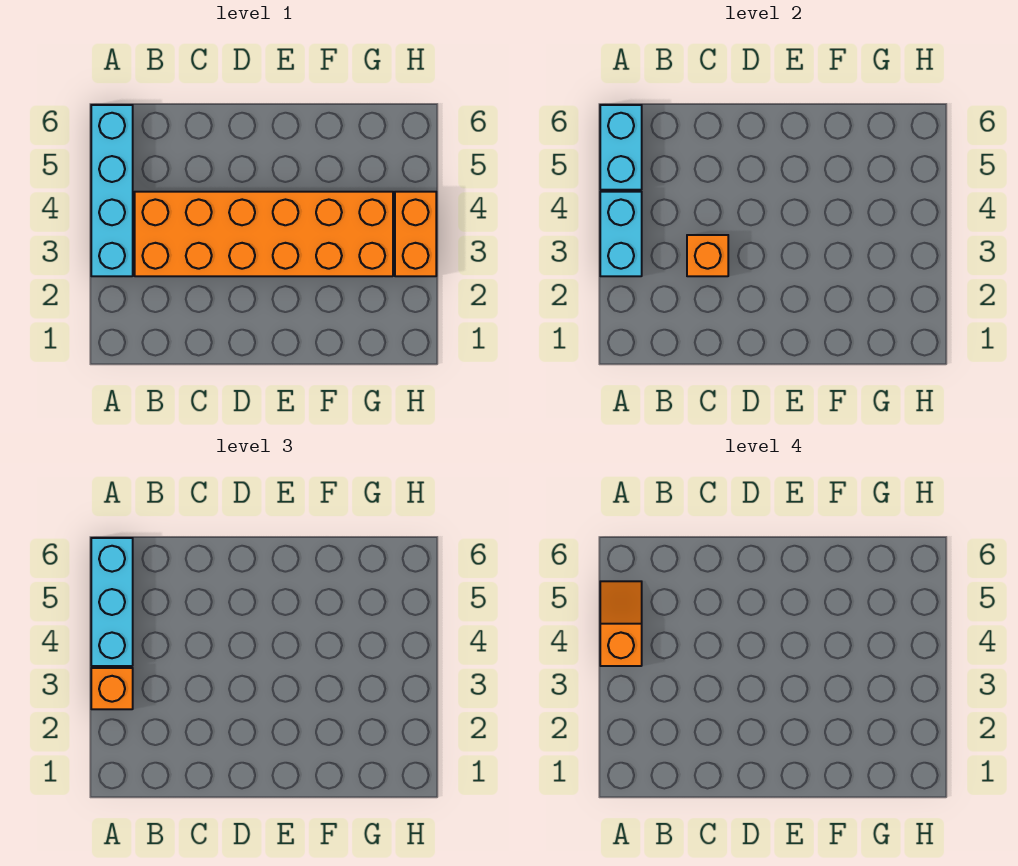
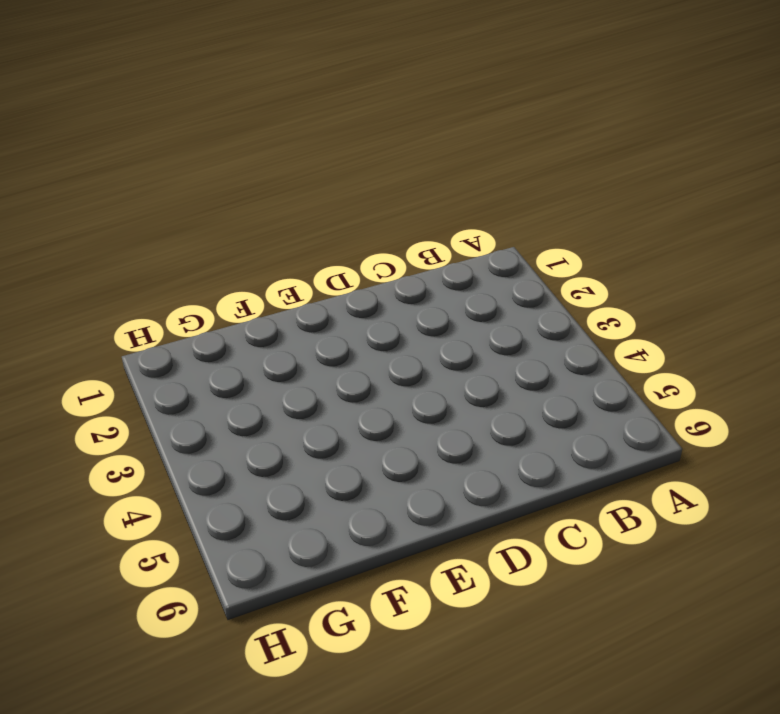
none -> cyan 1x4 brick [91,105,133,276]
none -> orange 2x6 brick [135,192,393,276]

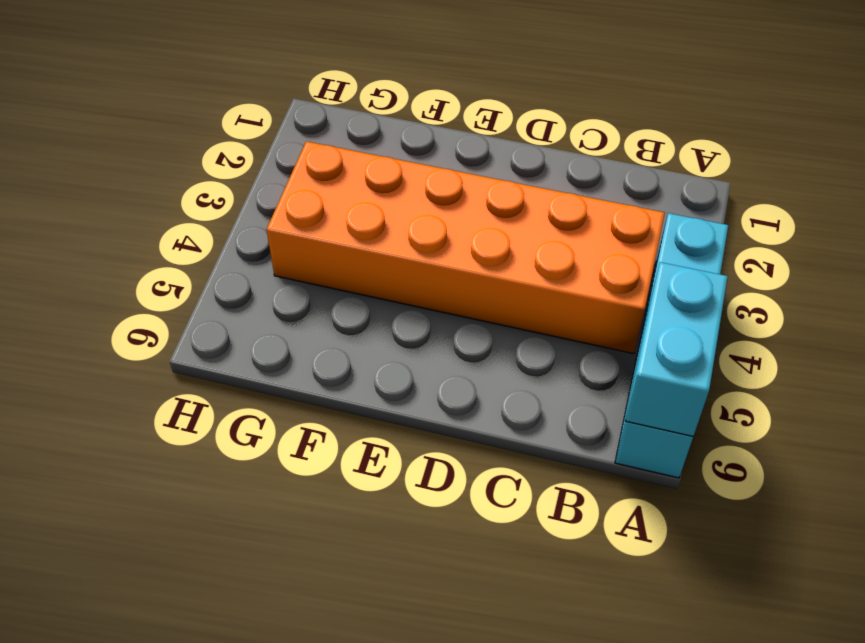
none -> orange 1x2 brick [395,192,436,276]
none -> cyan 1x2 brick [600,192,642,276]

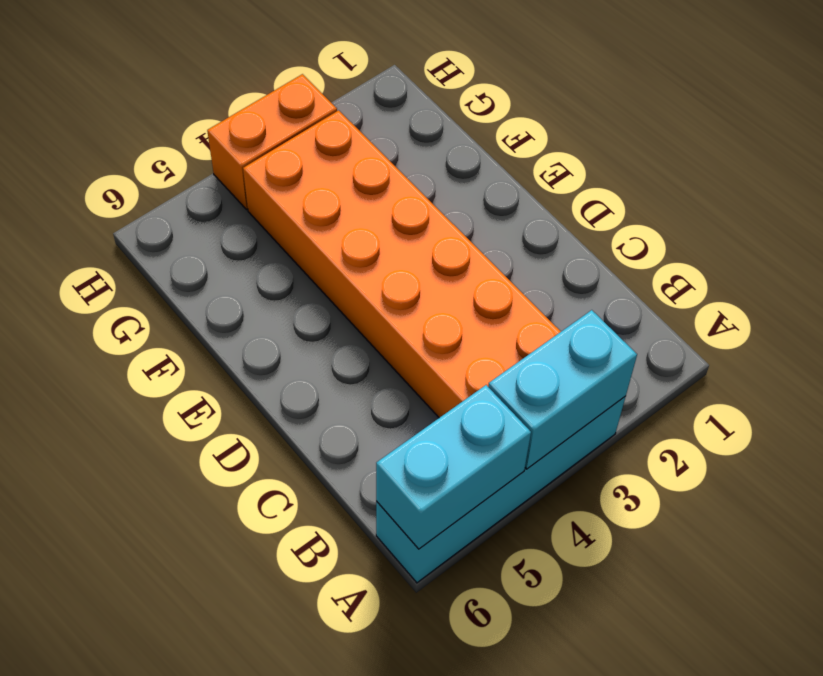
none -> orange 1x1 brick [687,235,728,276]
none -> orange 1x1 brick [91,668,133,709]

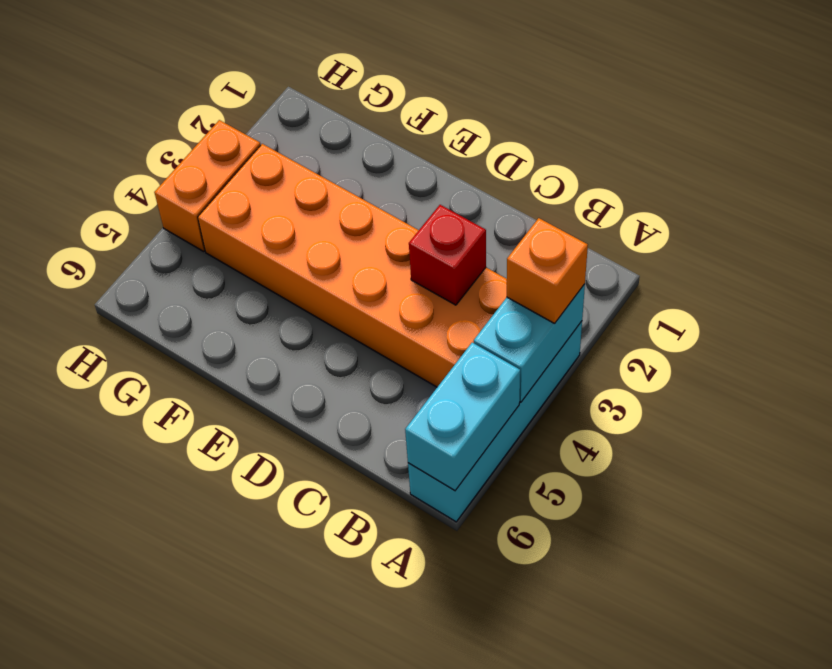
red 1x1 brick [409,205,486,305] -> orange 1x1 brick [687,235,728,276]
none -> cyan 1x3 brick [91,538,133,666]
none -> orange 1x2 slope [600,581,642,666]

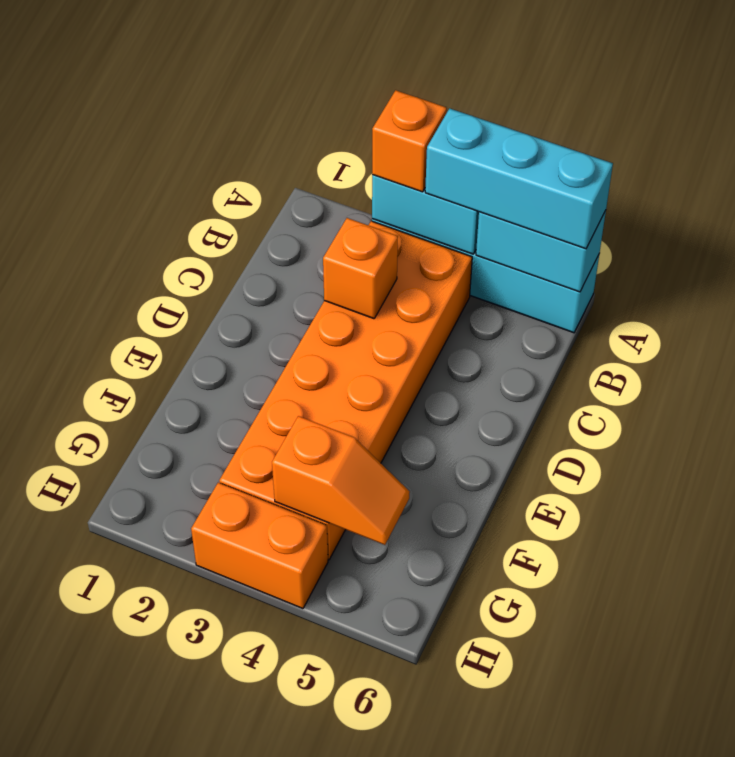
orange 1x2 slope [272,416,410,545] -> orange 1x2 slope moved to [600,581,642,666]

